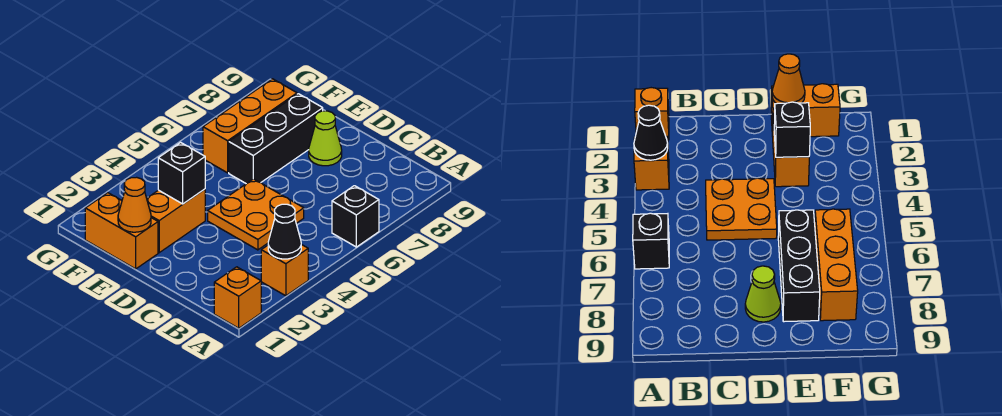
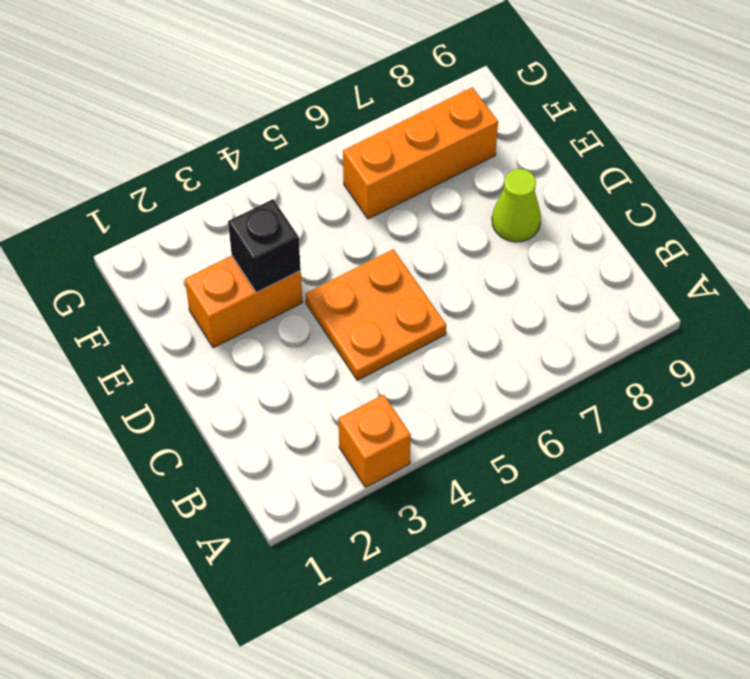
none -> orange 1x1 brick [214,267,261,328]
none -> black 1x1 brick [332,186,379,247]
none -> orange 1x2 brick [85,193,158,269]

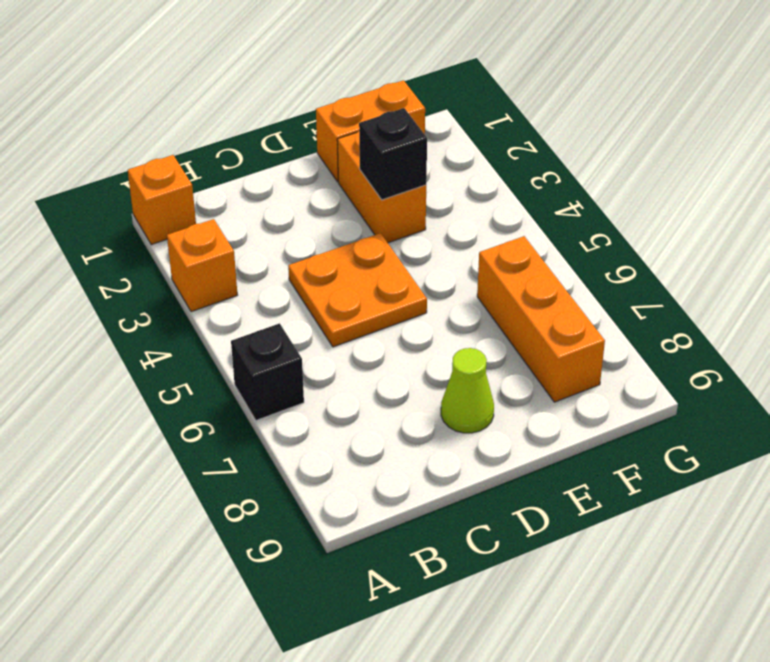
none -> black 1x3 brick [229,94,323,184]
none -> black 1x1 cone [268,204,301,259]
none -> orange 1x1 cone [118,177,151,232]

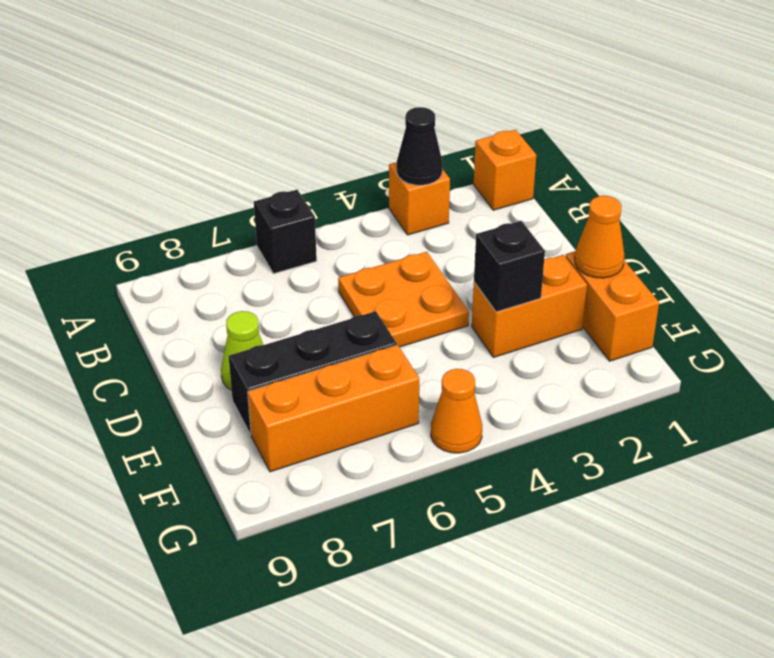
orange 1x1 cone [431,369,482,453] -> none

